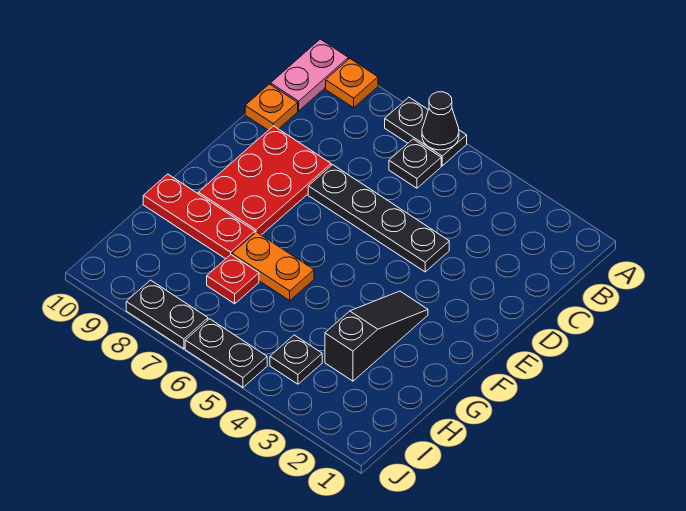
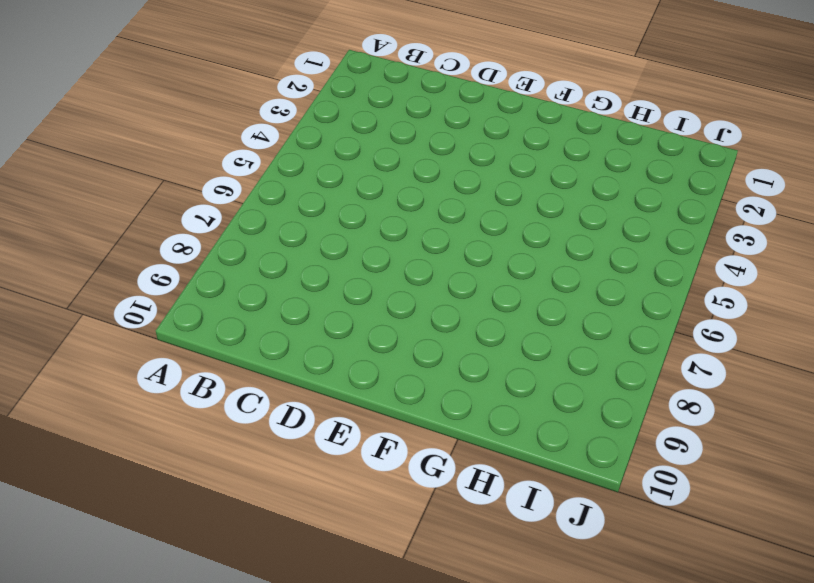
none -> black 1x2 plate [385,97,467,166]
none -> orange 1x1 plate [326,59,378,108]
none -> pink 1x2 plate [271,39,348,111]

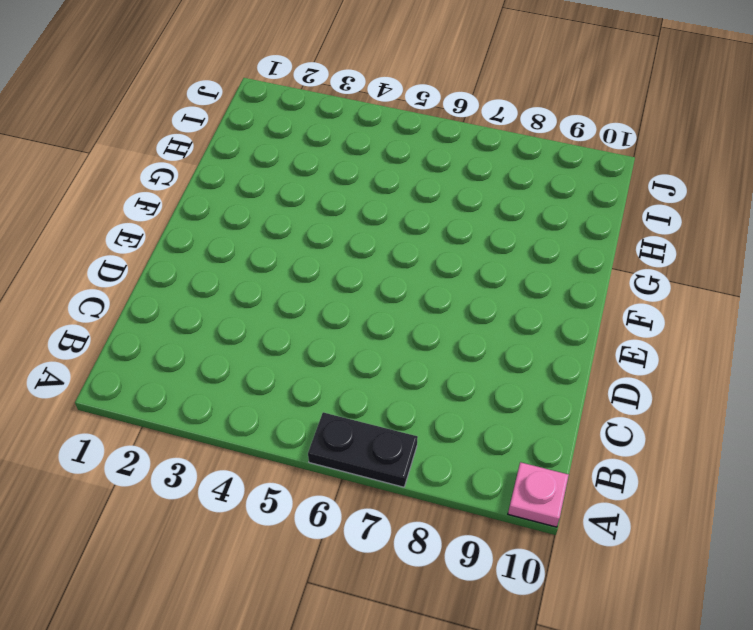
pink 1x1 plate [508,462,569,527] -> pink 1x2 plate [271,39,348,111]
none -> orange 1x1 plate [326,59,378,108]
none -> black 1x1 plate [389,139,441,188]
none -> orange 1x1 plate [245,84,298,130]

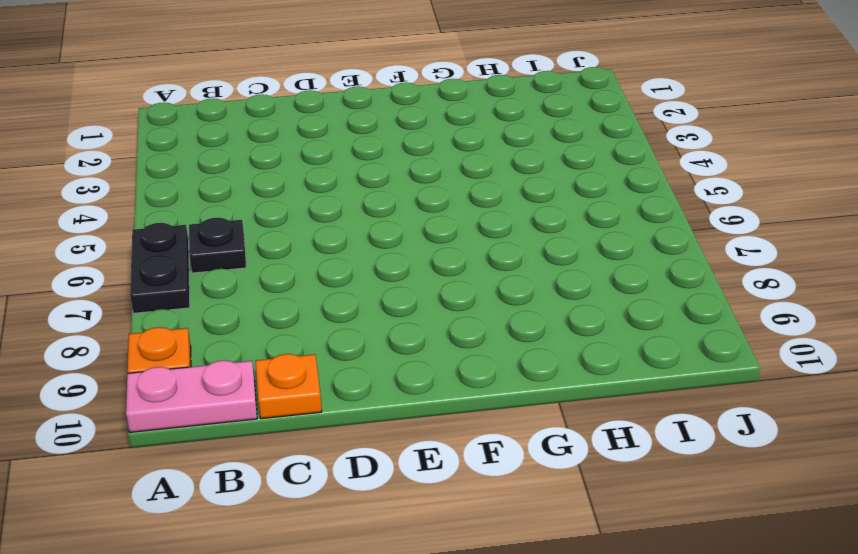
none -> black 1x4 plate [308,165,449,272]
none -> red 2x3 plate [198,126,331,235]
none -> black 1x3 slope [325,291,428,381]

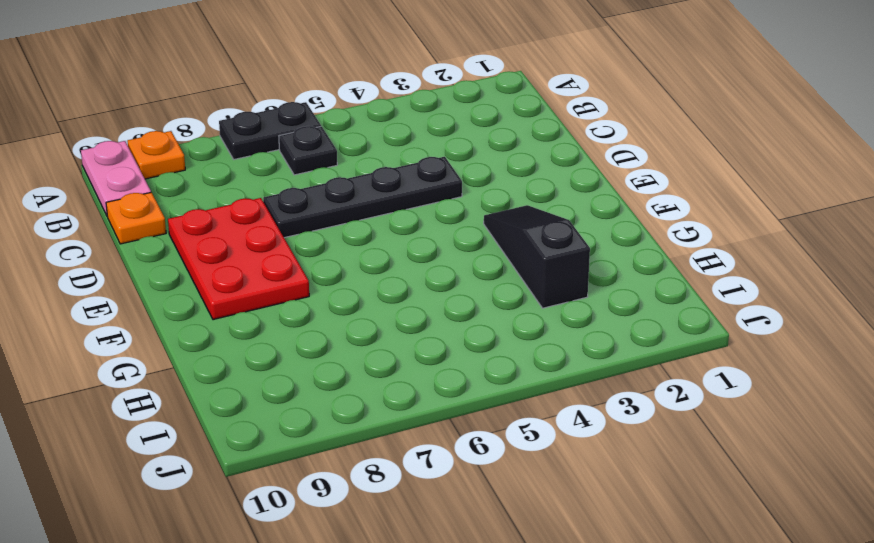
none -> orange 1x2 plate [232,232,314,301]
none -> red 1x3 plate [143,174,255,259]
none -> red 1x1 plate [207,255,259,304]

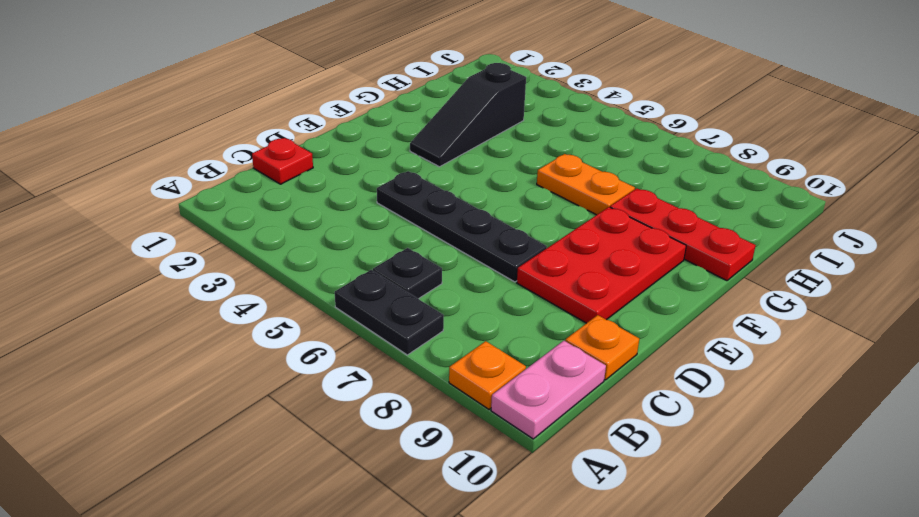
red 1x1 plate [252,138,313,184] -> red 1x1 plate moved to [207,255,259,304]
none -> black 1x1 plate [270,335,322,384]
none -> black 1x2 plate [185,319,267,387]
none -> black 1x2 plate [126,280,208,349]

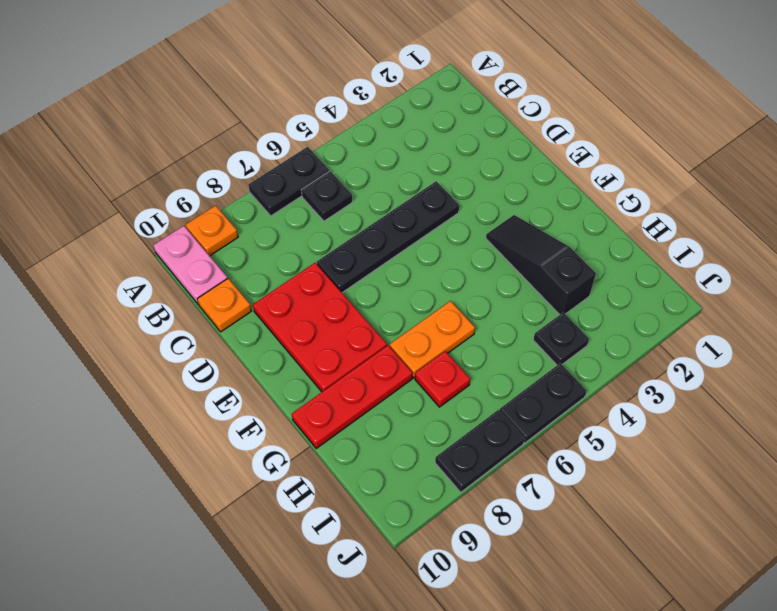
none -> black 1x1 cone [422,92,459,150]

